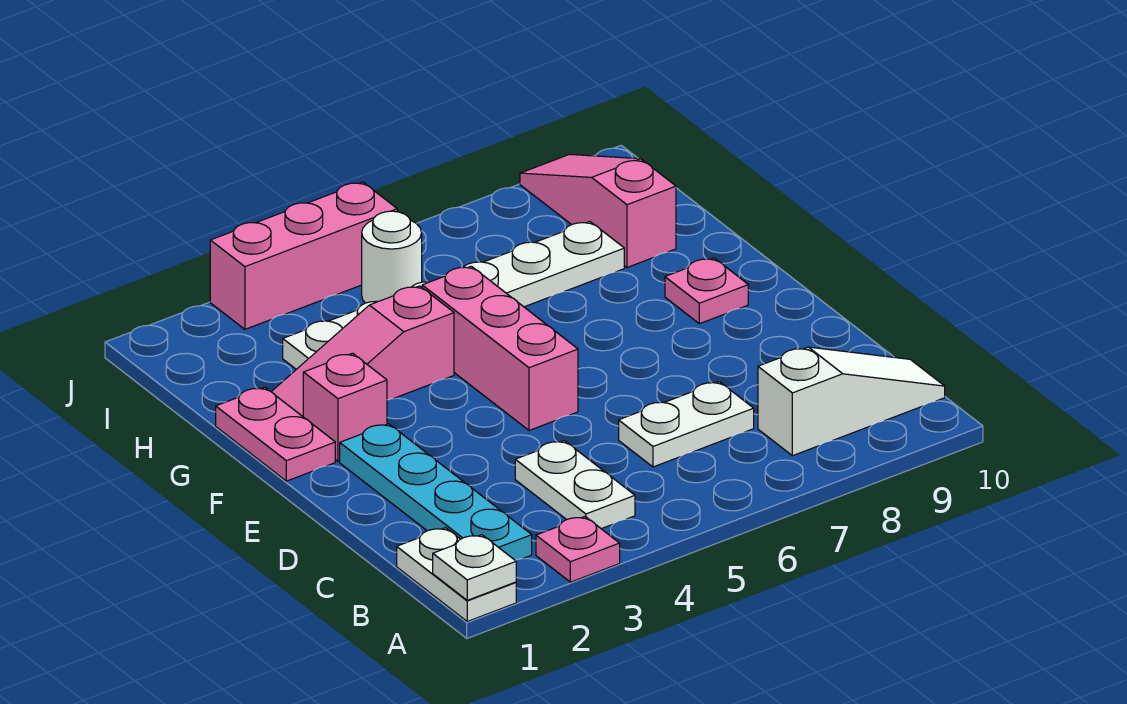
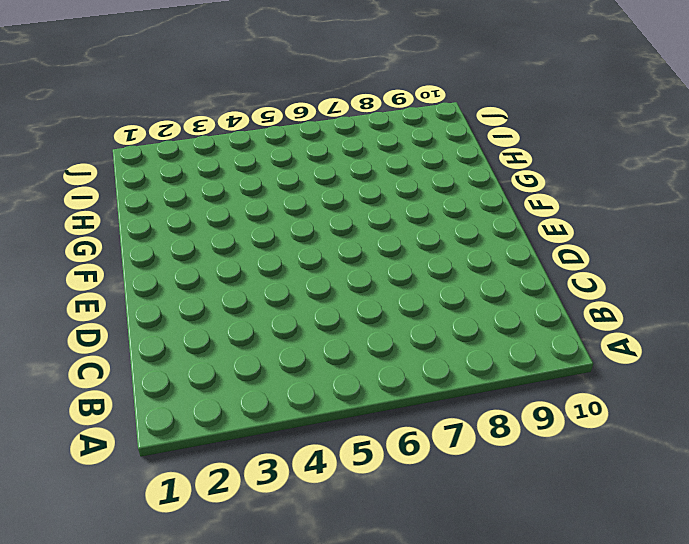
none -> white 1x2 plate [397,528,516,621]
none -> pink 1x1 plate [536,517,620,582]
none -> cyan 1x4 plate [340,424,532,560]

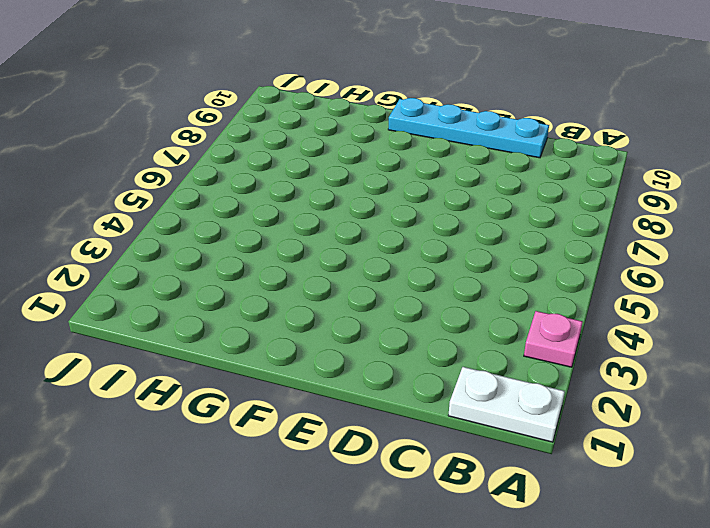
cyan 1x4 plate [388,98,549,158] -> cyan 1x4 plate moved to [340,424,532,560]
none -> white 1x2 plate [515,441,635,529]
none -> white 1x3 slope [758,347,945,456]
none -> white 1x2 plate [619,382,754,467]

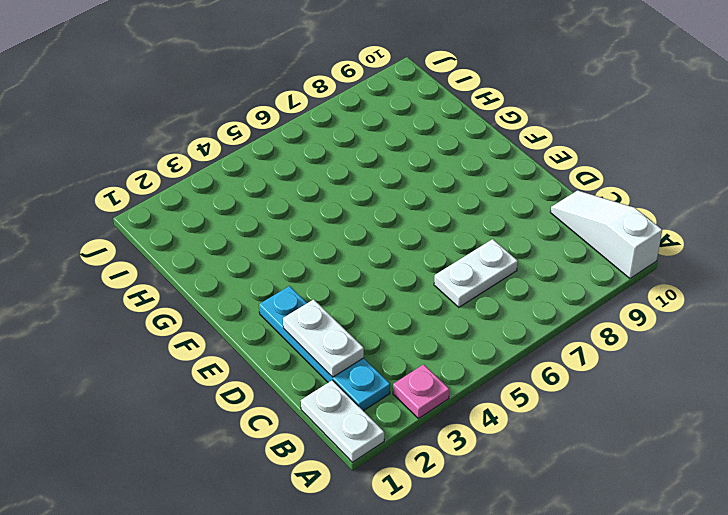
white 1x3 slope [550,190,662,278] -> white 1x3 slope turned to [758,347,945,456]
white 1x2 plate [283,299,364,377] -> white 1x2 plate moved to [515,441,635,529]
none -> pink 1x3 brick [422,266,578,430]
none -> pink 1x2 plate [216,387,335,481]
none -> pink 1x1 brick [303,353,387,461]

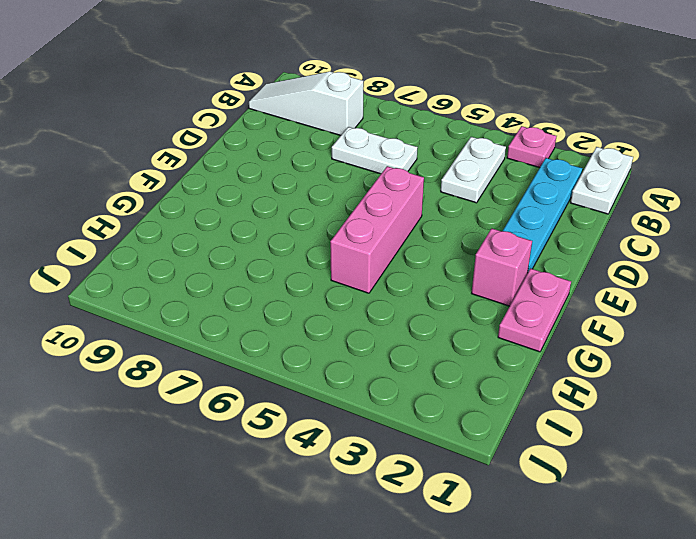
none -> pink 1x1 plate [665,258,748,324]
none -> pink 1x3 slope [271,286,454,416]
none -> white 1x6 plate [283,222,624,369]

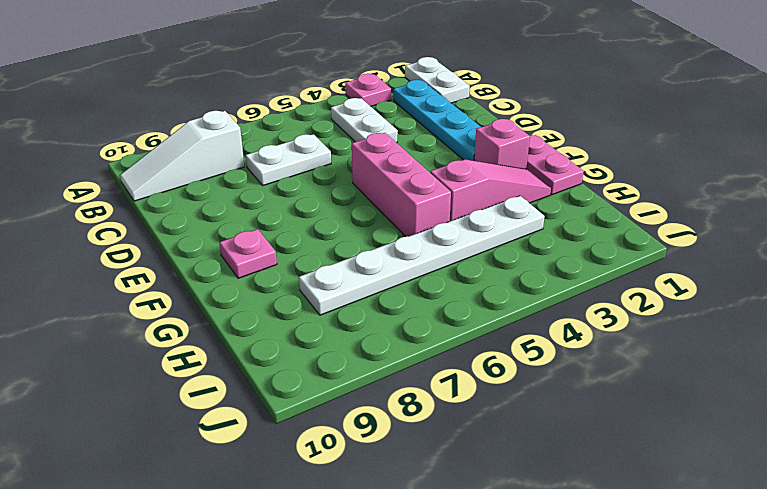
none -> pink 1x3 slope [520,154,676,267]
none -> white 1x1 round brick [362,211,422,303]
none -> pink 1x3 brick [210,182,397,329]

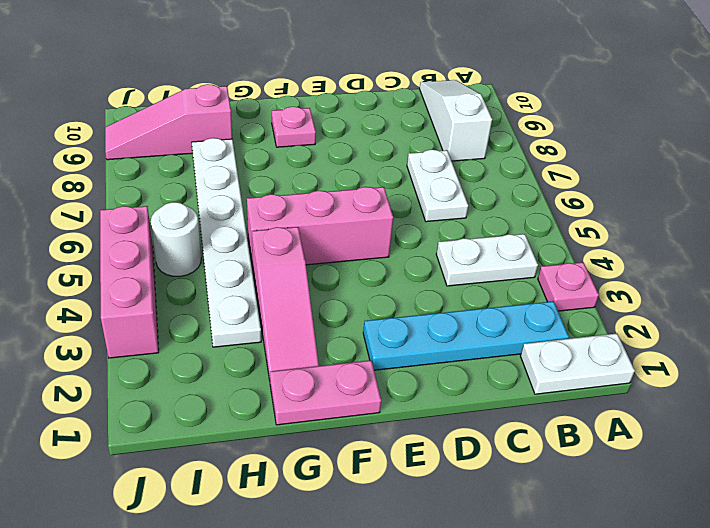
none -> pink 1x1 brick [303,353,387,461]
none -> white 1x1 plate [433,535,516,600]

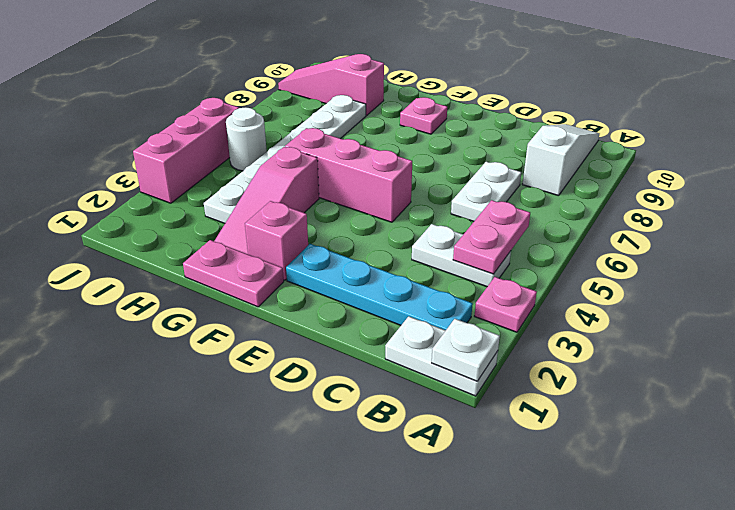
pink 1x2 plate [453,200,530,274] -> none

